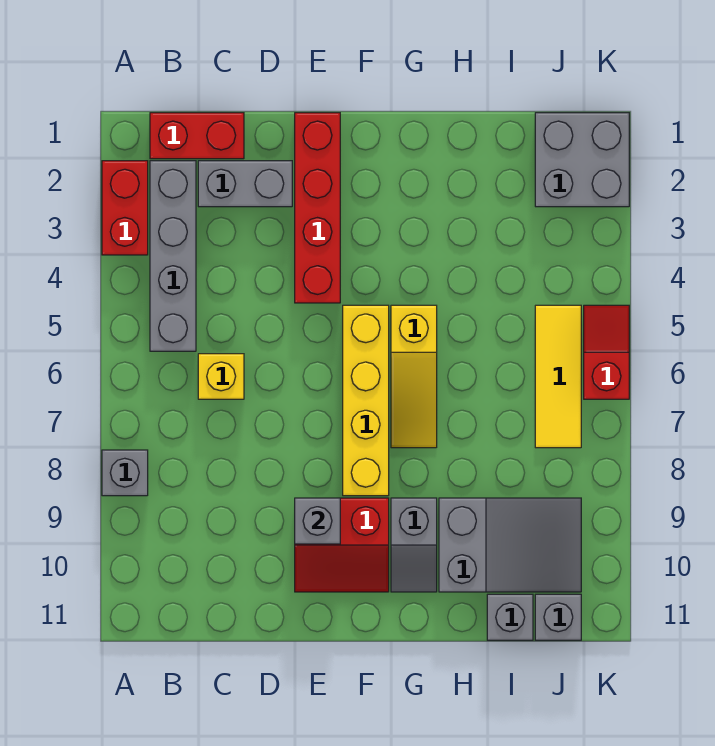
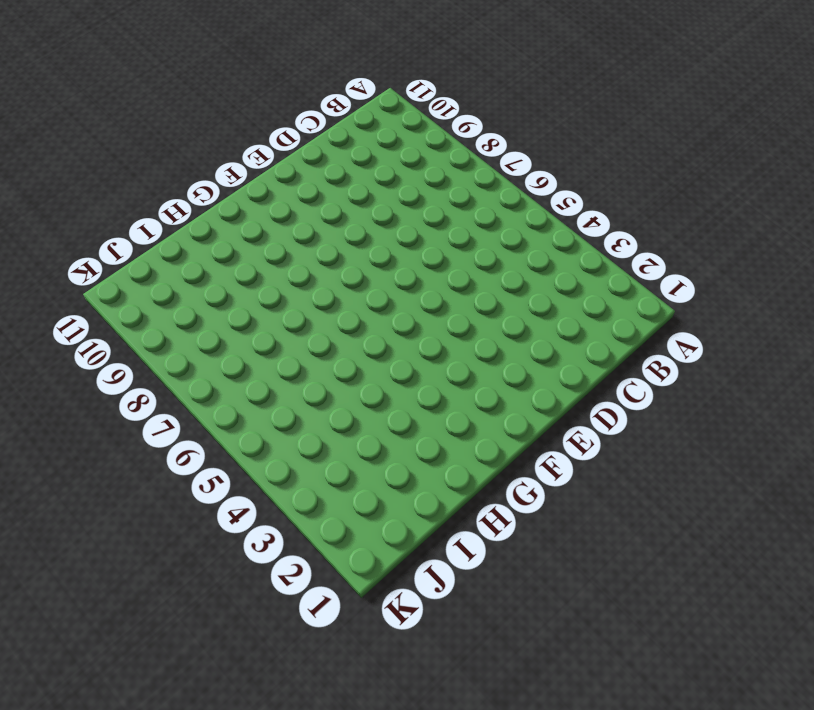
none -> red 1x2 brick [102,161,148,255]
none -> grey 1x1 brick [102,450,148,496]
none -> red 1x2 brick [150,113,244,159]

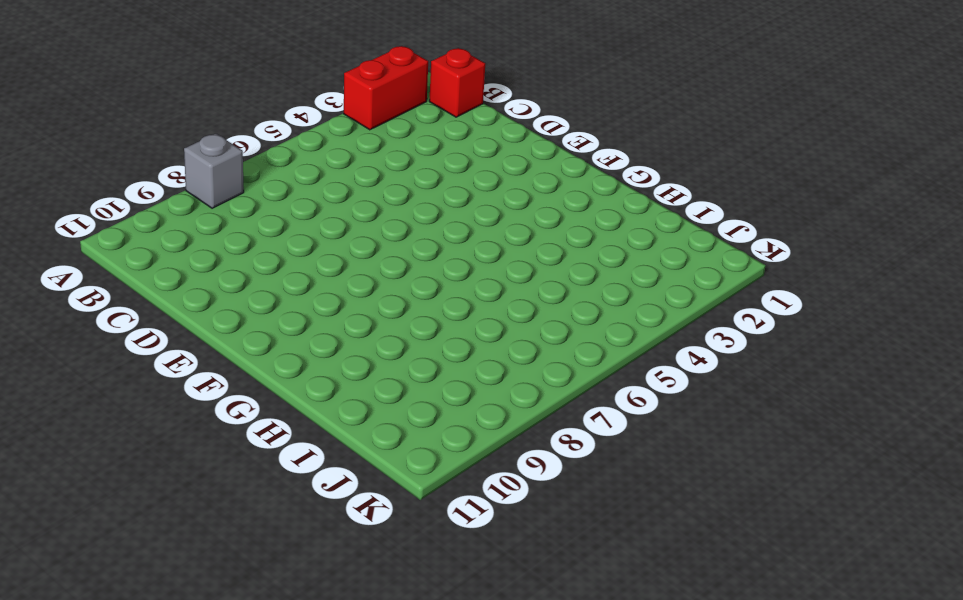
red 1x1 brick [429,48,485,117] -> red 1x2 brick [150,113,244,159]
none -> grey 1x4 brick [150,161,196,351]
none -> grey 1x2 brick [198,161,292,207]
none -> yellow 1x1 brick [198,354,244,399]

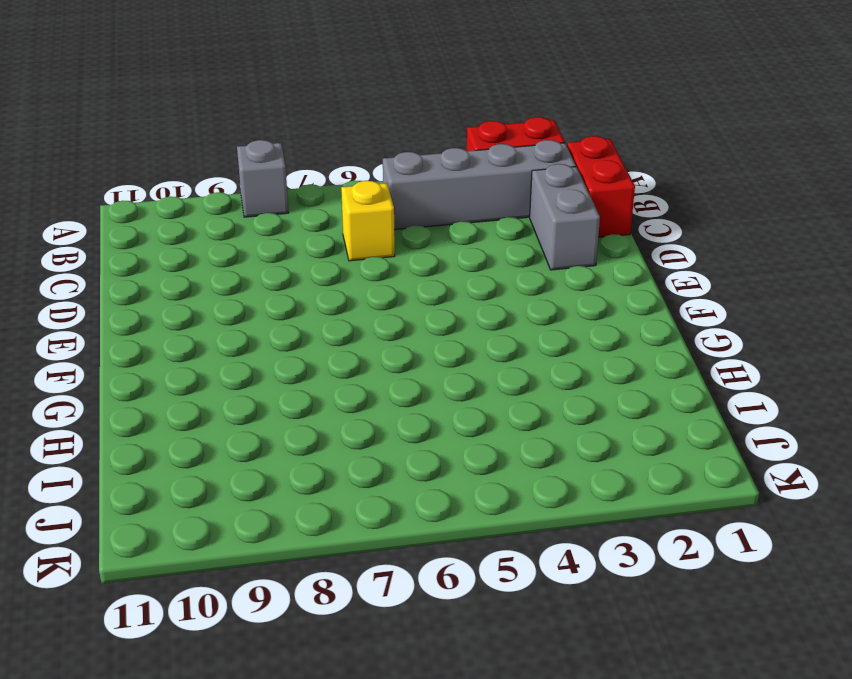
none -> red 1x4 brick [295,113,340,303]
none -> red 2x2 slope [295,498,389,592]
none -> yellow 1x4 brick [343,305,389,496]

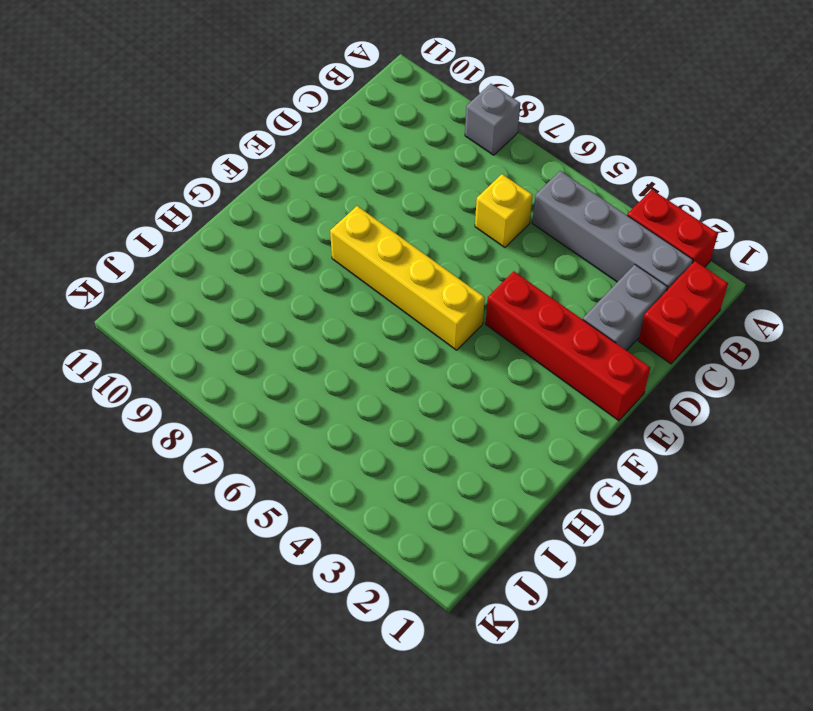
none -> red 2x2 slope [295,498,389,592]
none -> yellow 1x3 slope [391,305,437,448]
none -> grey 1x2 slope [391,498,437,592]

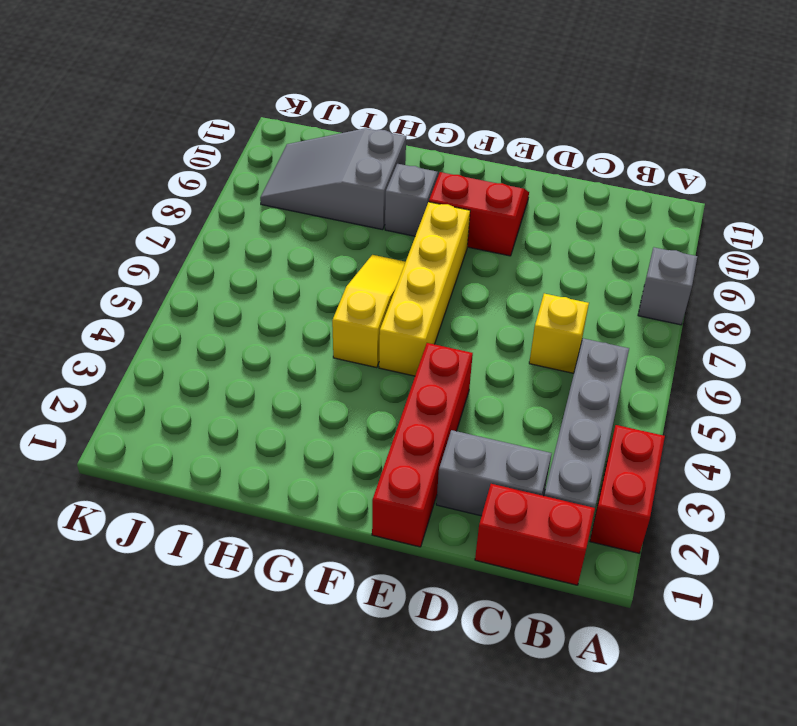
none -> grey 1x1 brick [487,594,533,640]
none -> grey 2x2 brick [535,113,629,207]
none -> yellow 1x3 tile [535,305,581,448]

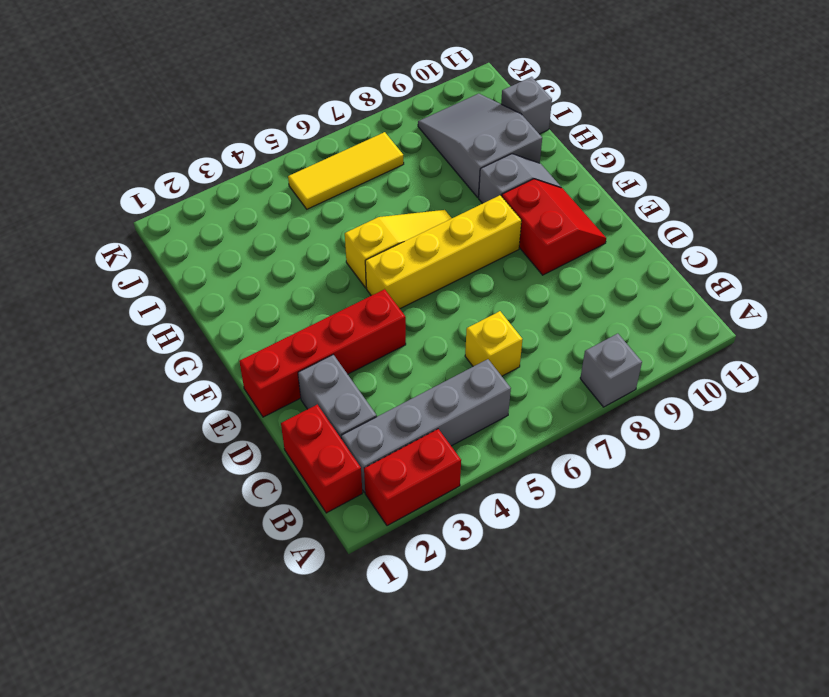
none -> grey 2x2 brick [535,113,629,207]
none -> grey 1x1 brick [535,594,581,640]
none -> red 1x2 slope [584,305,629,399]

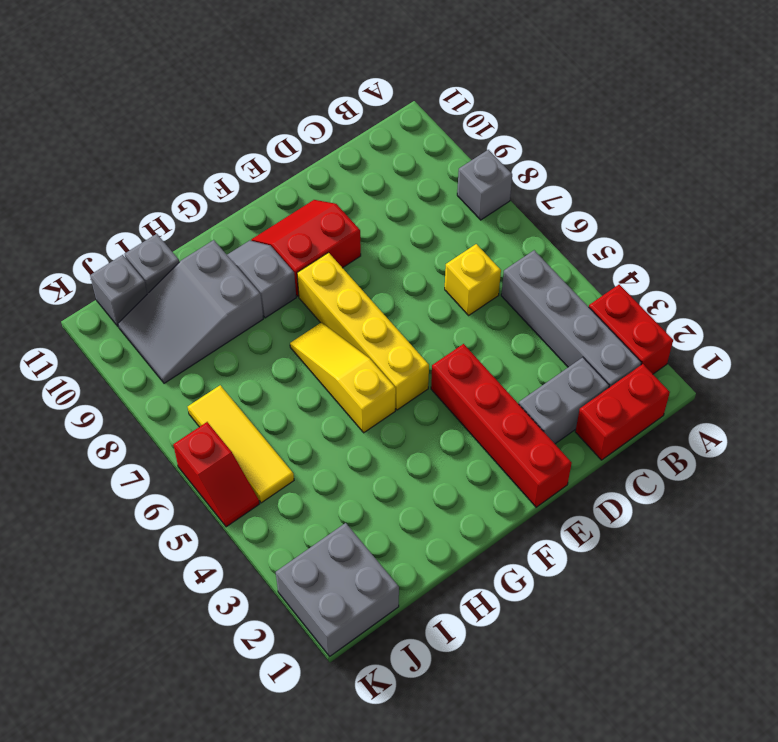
none -> grey 1x1 brick [295,498,340,544]

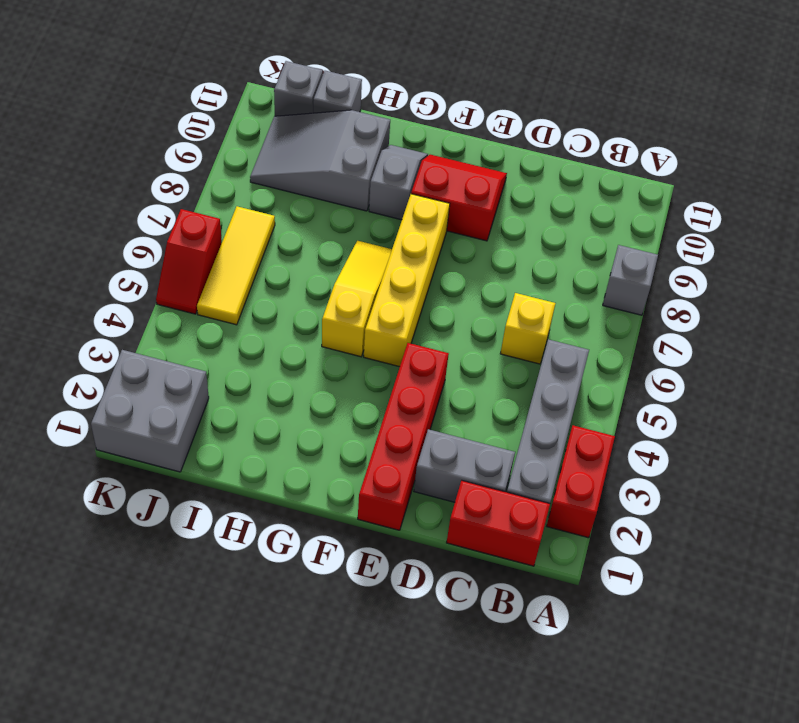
none -> grey 1x1 brick [295,498,340,544]

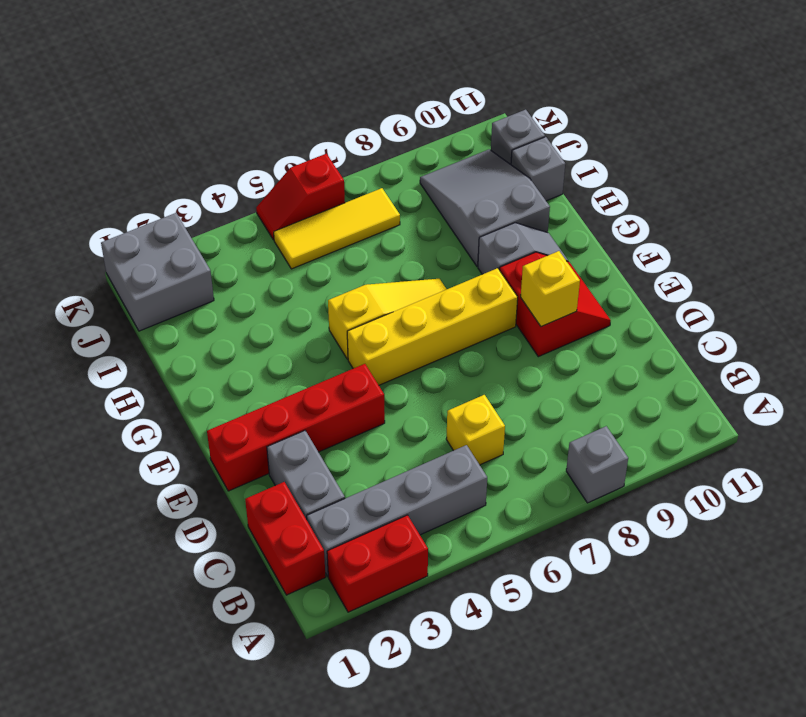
yellow 1x1 brick [521,251,580,327] -> grey 1x1 brick [295,498,340,544]

